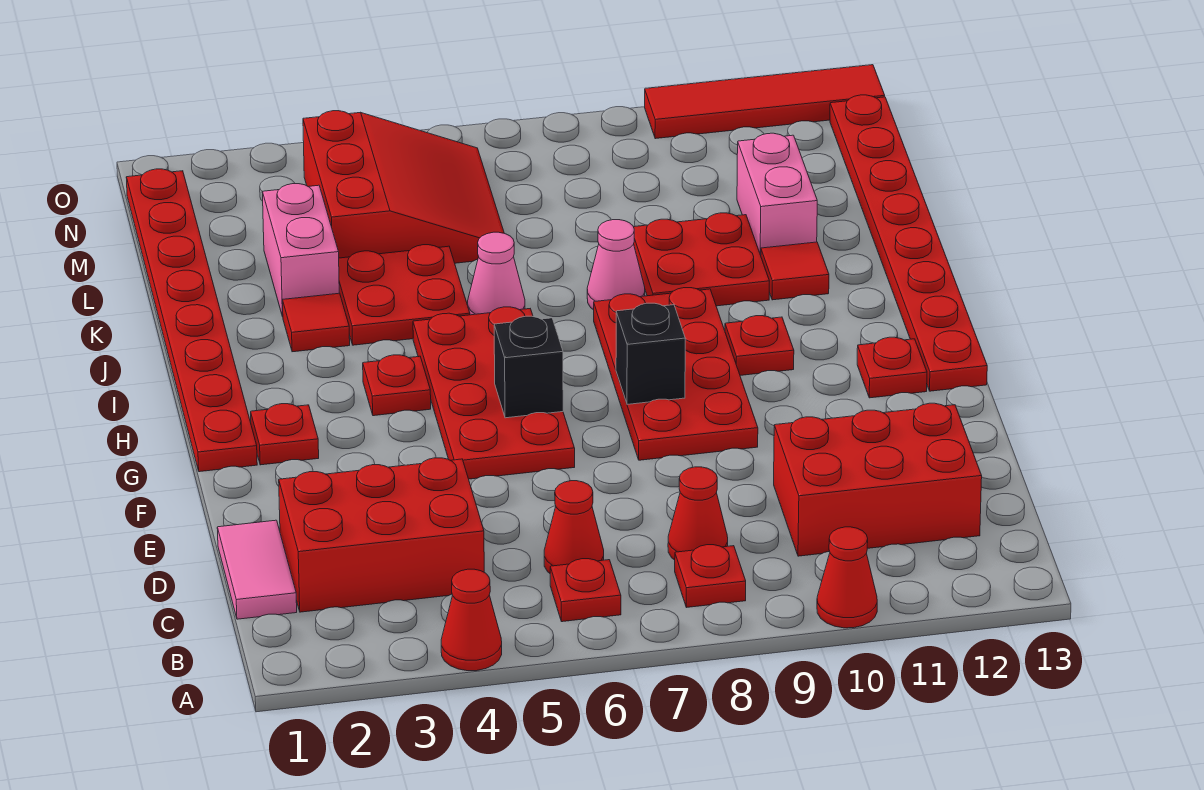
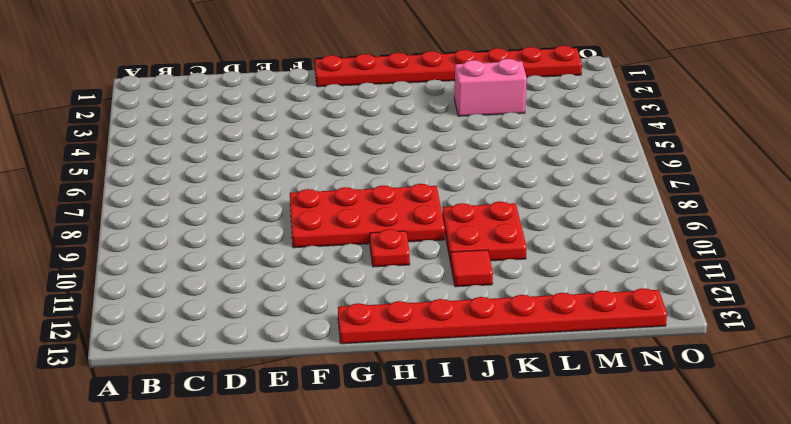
none -> red 1x1 cone [441,569,502,671]
none -> red 1x1 cone [817,527,877,628]
none -> red 1x1 plate [550,559,621,622]

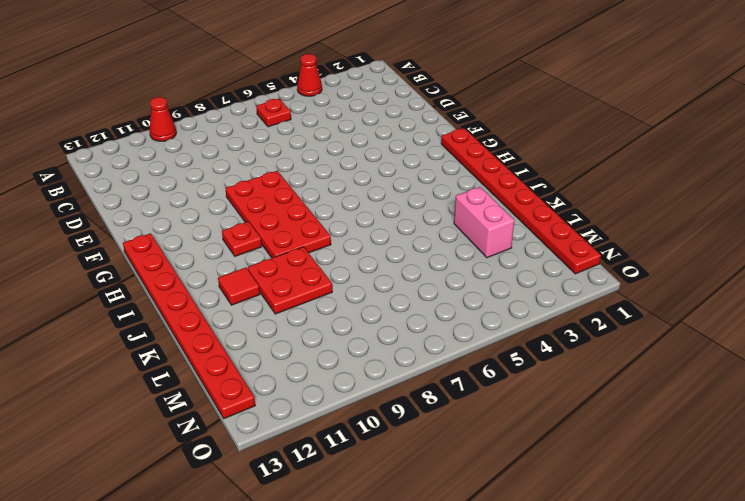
none -> red 1x1 plate [675,545,746,608]
none -> pink 1x2 tile [217,520,297,619]
none -> red 2x3 brick [279,458,484,612]

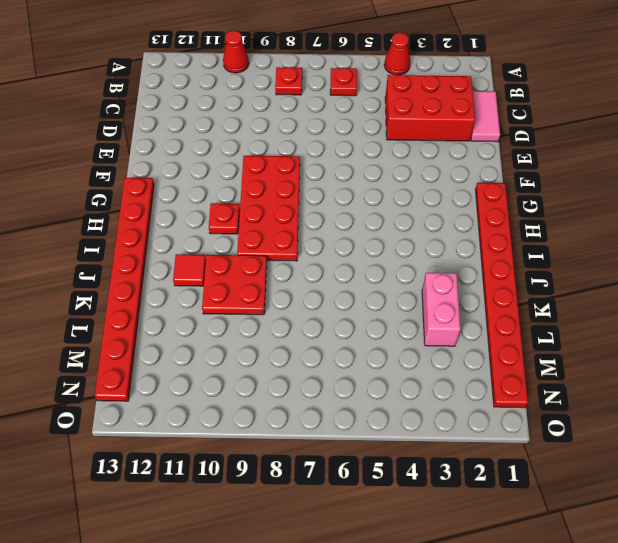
none -> red 1x1 cone [544,481,604,573]
none -> red 1x1 cone [668,467,728,560]
none -> red 2x3 brick [774,403,982,556]

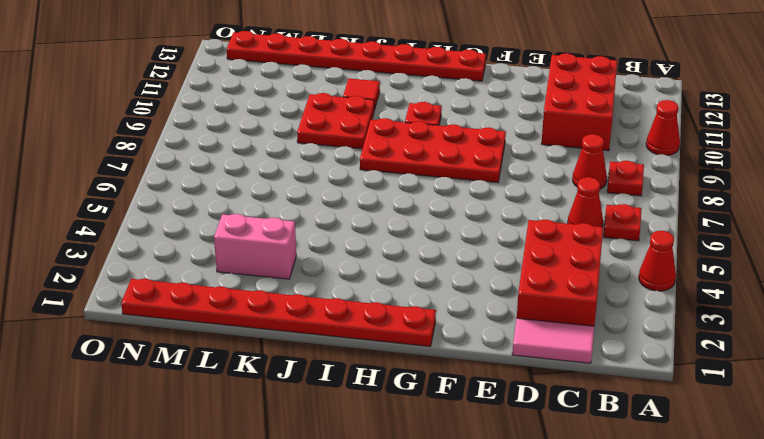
none -> red 2x4 plate [413,307,575,479]
none -> red 1x1 plate [251,404,319,465]
none -> red 1x1 plate [857,337,927,398]

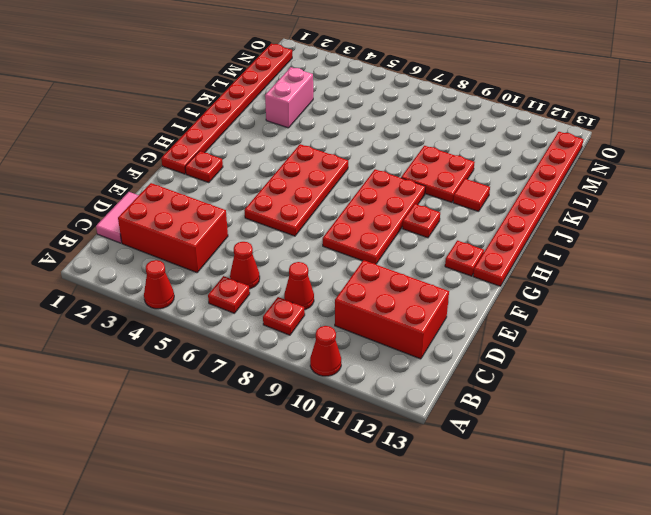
none -> red 1x1 plate [363,355,431,416]
none -> red 1x1 tile [283,293,350,352]
none -> red 2x2 plate [339,245,470,345]

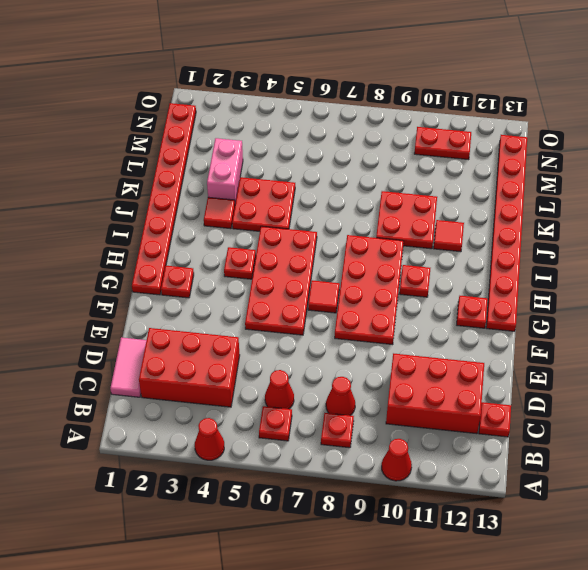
red 1x1 plate [479,402,511,437] -> none
red 1x1 tile [308,280,340,313] -> none
red 1x2 plate [414,127,471,160] -> none
none -> pink 1x1 cone [468,232,525,315]
none -> pink 1x1 cone [587,220,645,310]
none -> pink 1x2 brick [737,133,817,255]

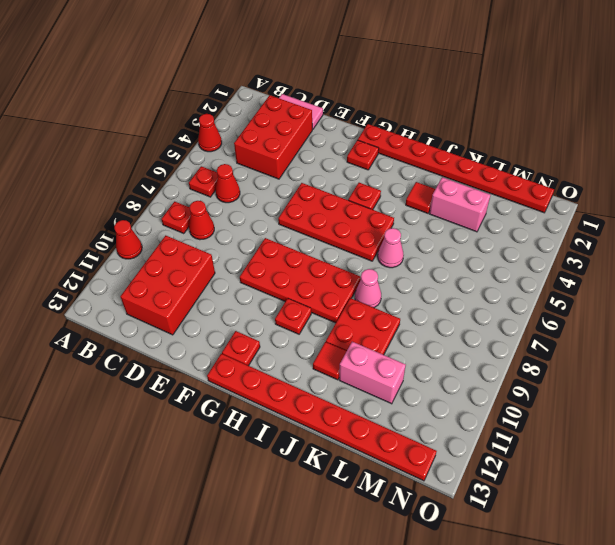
none -> red 2x2 plate [339,245,470,345]
none -> red 3x3 slope [303,111,504,263]
none -> red 1x4 tile [645,65,885,139]

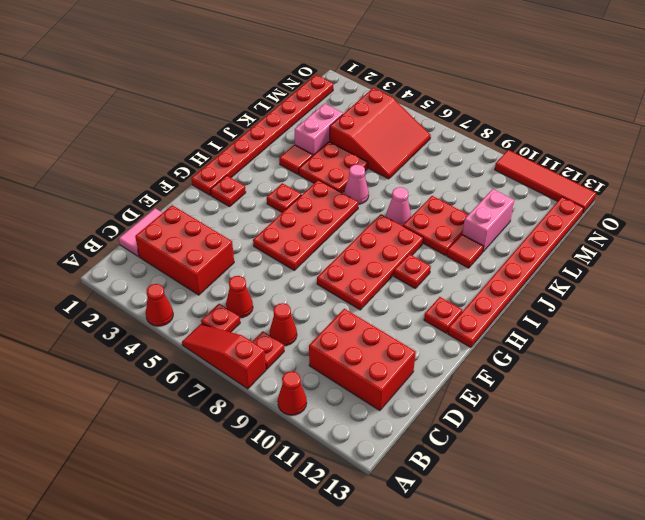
red 1x3 slope [182,324,266,389] -> none
none -> black 1x1 brick [494,316,563,418]
none -> black 1x1 brick [616,303,685,404]

